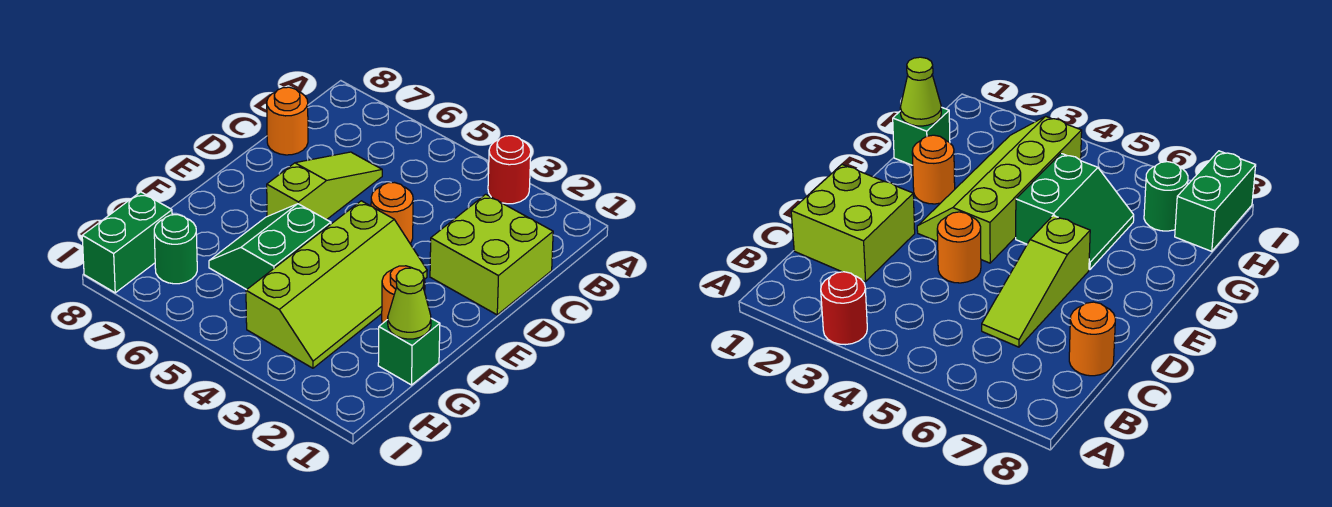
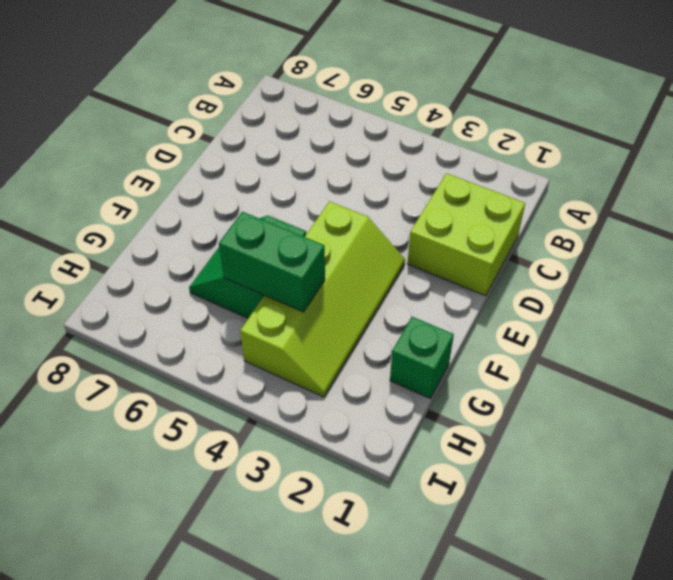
green 1x2 brick [219,212,325,312] -> green 1x2 brick turned to [82,192,172,293]
none -> red 1x1 round brick [488,136,531,204]
none -> lime 1x3 slope [267,152,382,220]
none -> orange 1x1 round brick [267,87,308,155]

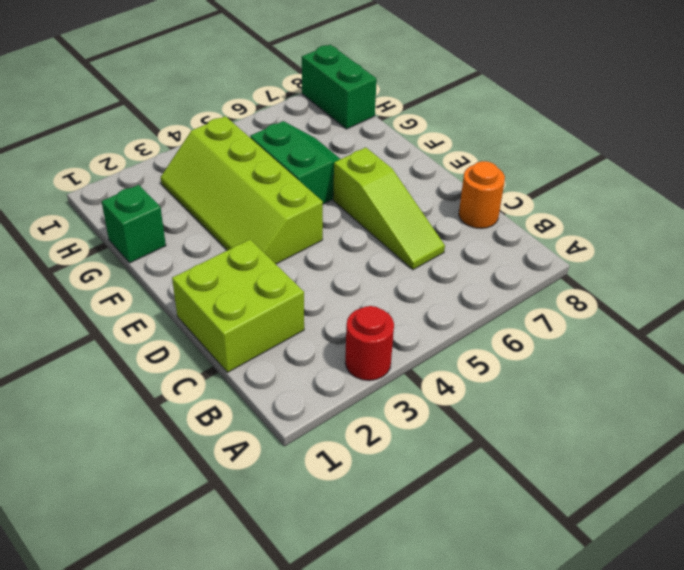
none -> orange 1x1 round brick [371,183,413,243]
none -> orange 1x1 round brick [382,266,425,324]
none -> green 1x1 round brick [154,215,197,284]

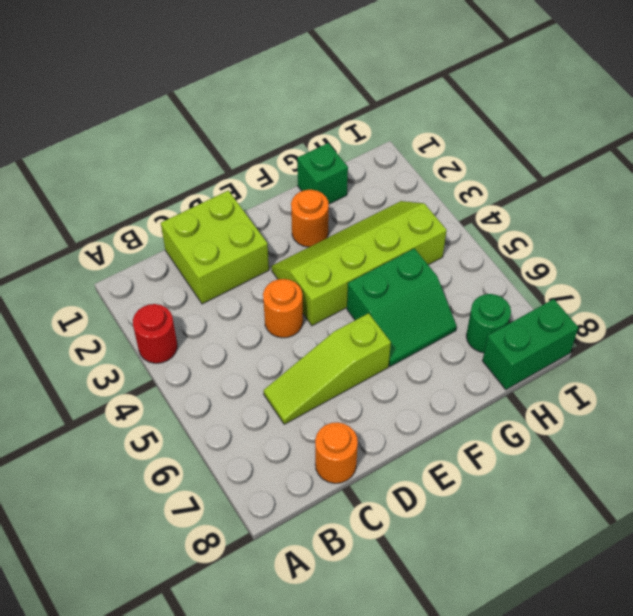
none -> lime 1x1 cone [388,268,431,339]

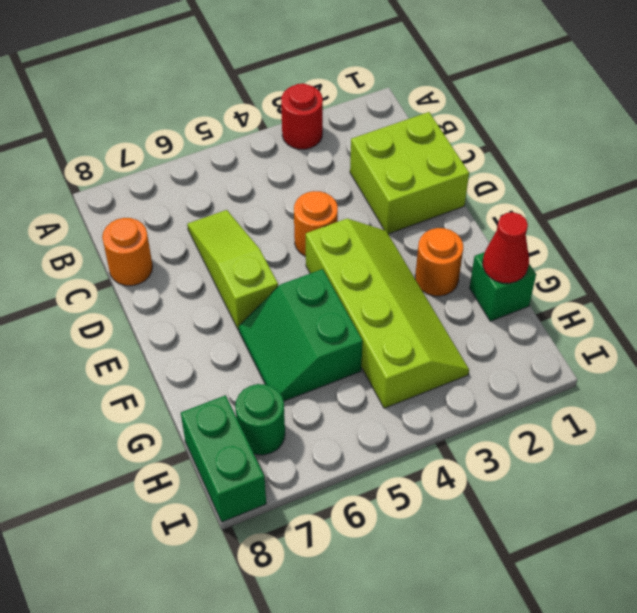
red 1x1 cone [483,212,529,283] -> lime 1x1 cone [388,268,431,339]

